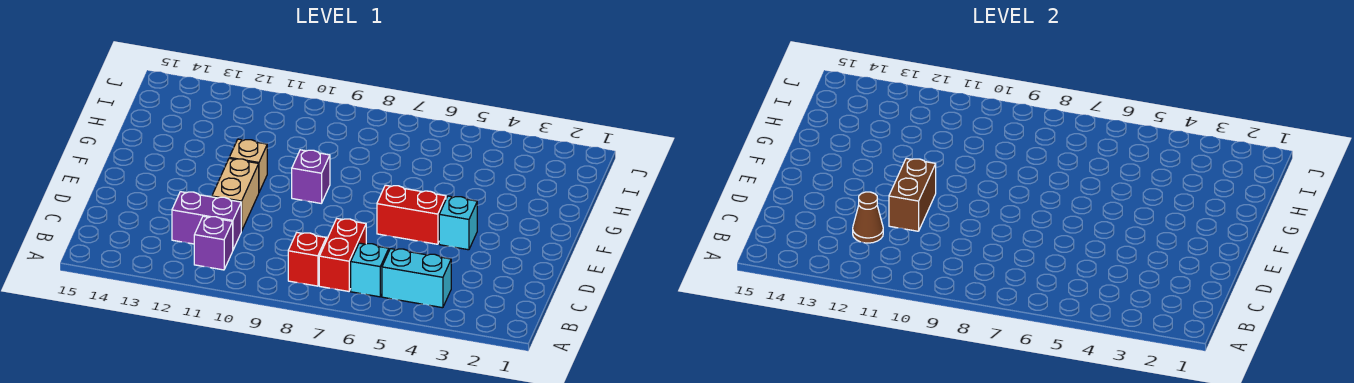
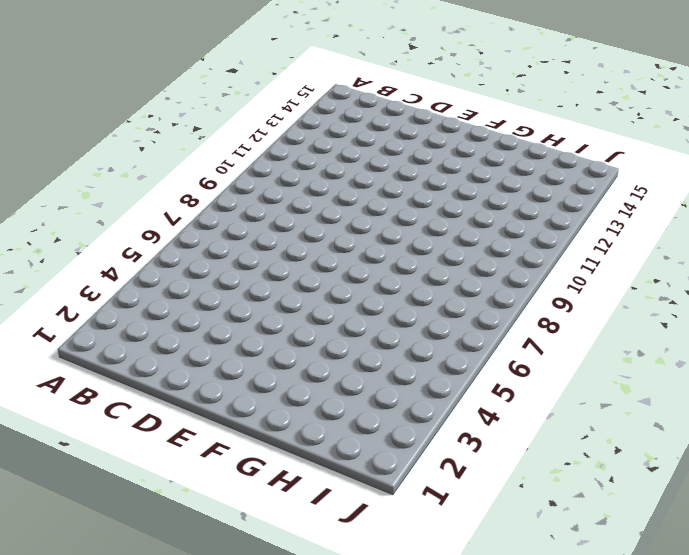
none -> cyan 1x2 brick [382,249,451,308]
none -> cyan 1x1 brick [351,243,389,297]
none -> red 1x2 brick [319,219,366,291]

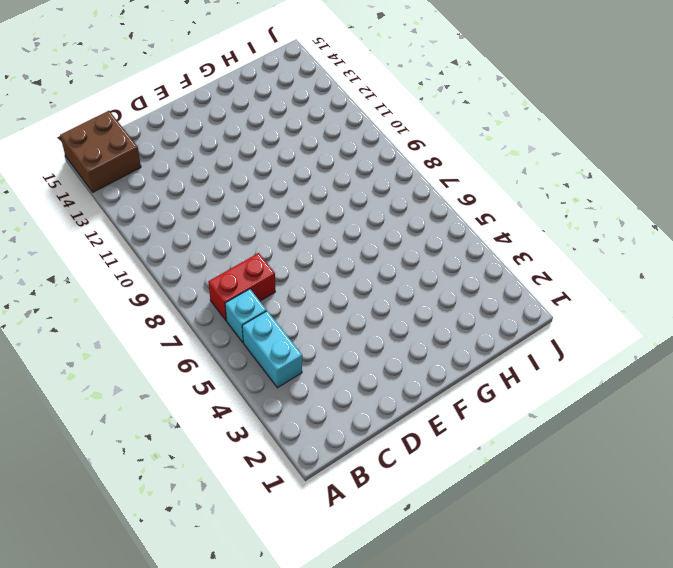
brown 2x2 brick [60,111,141,192] -> none
none -> red 1x1 brick [288,233,326,286]
none -> purple 1x1 brick [194,216,233,270]
none -> purple 1x2 brick [172,192,241,250]

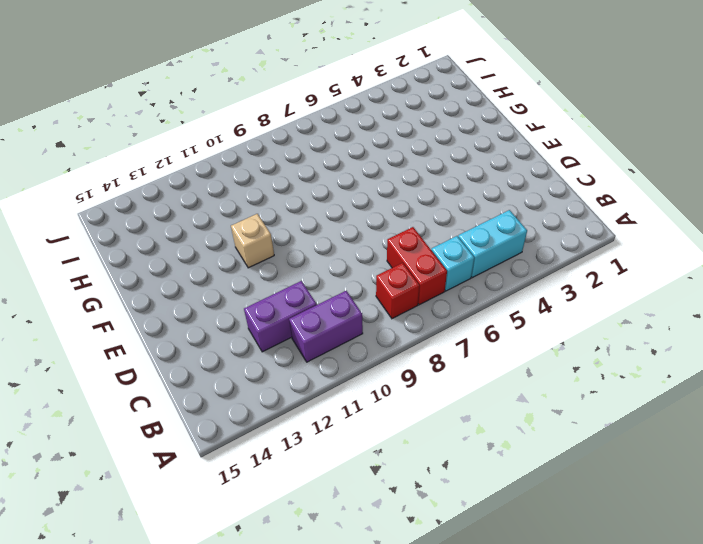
purple 1x2 brick [289,291,363,362] -> purple 1x1 brick [194,216,233,270]
none -> tan 1x2 brick [212,158,259,231]
none -> cyan 1x1 brick [439,196,477,250]
none -> red 1x2 brick [377,185,446,244]

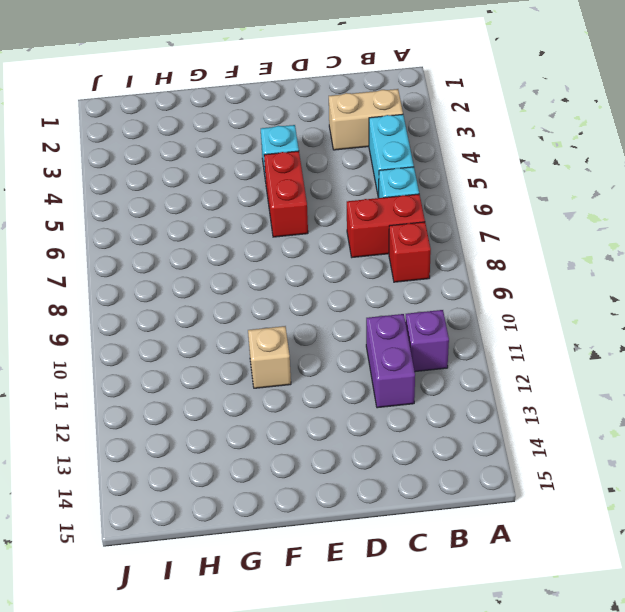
tan 1x2 brick [329,89,403,150] -> tan 1x2 brick moved to [212,158,259,231]
none -> purple 1x1 brick [292,150,330,203]
none -> brown 1x1 cone [853,192,883,243]
none -> brown 1x2 brick [889,158,936,231]

